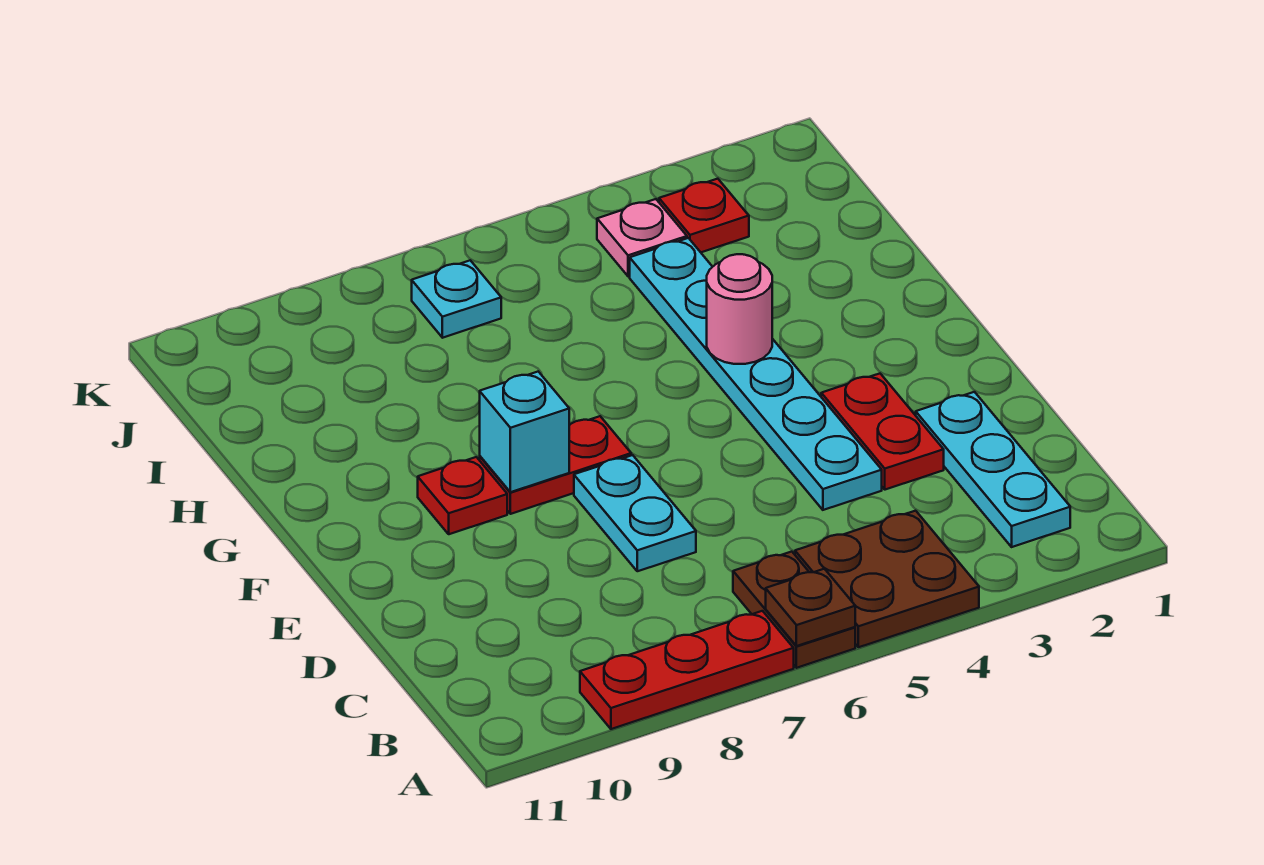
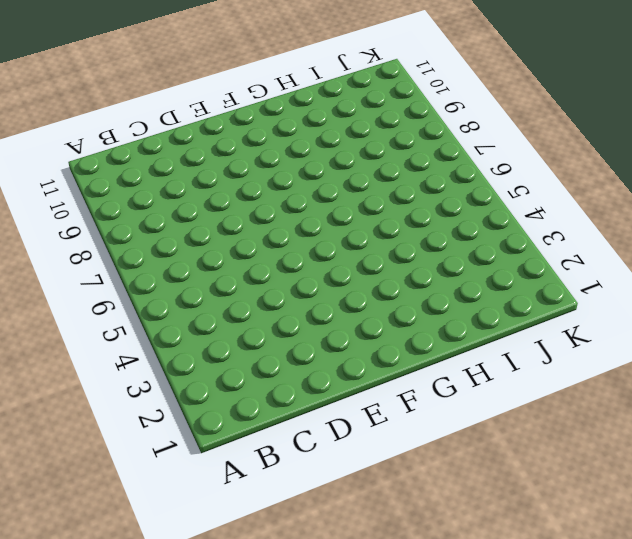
none -> brown 2x2 plate [795,511,979,647]
none -> brown 1x2 plate [733,552,855,668]
none -> red 1x3 plate [580,611,794,729]

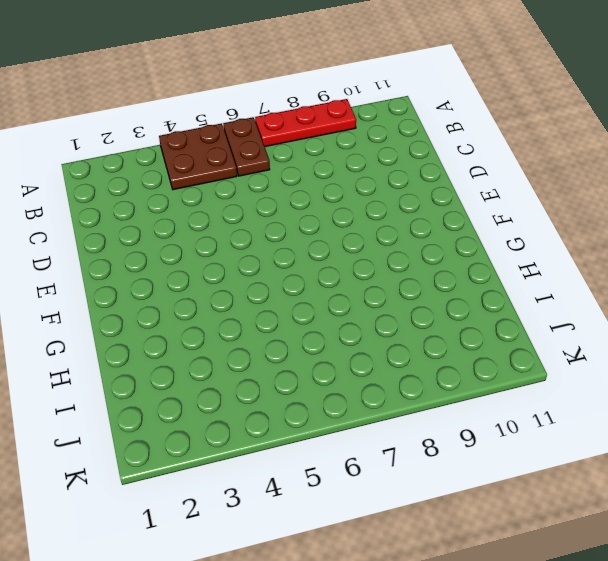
none -> cyan 1x3 plate [916,392,1070,547]
none -> red 1x2 plate [821,374,944,490]
none -> cyan 1x6 plate [630,238,882,510]

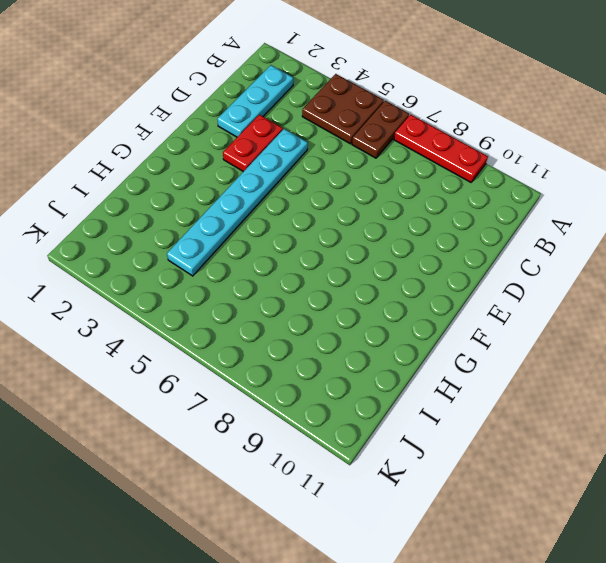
none -> cyan 1x2 plate [574,455,696,571]
none -> red 1x2 plate [480,416,631,514]
none -> red 1x1 plate [418,457,507,534]

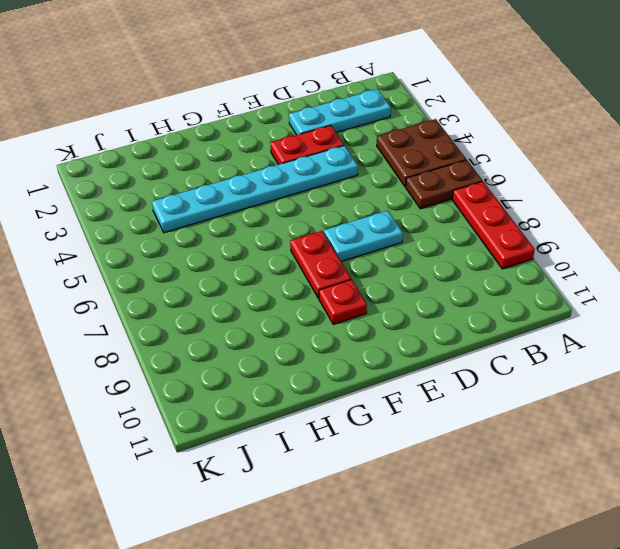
none -> red 1x1 plate [659,179,749,252]
none -> pink 1x1 plate [597,199,687,276]
none -> cyan 1x1 plate [412,260,501,338]

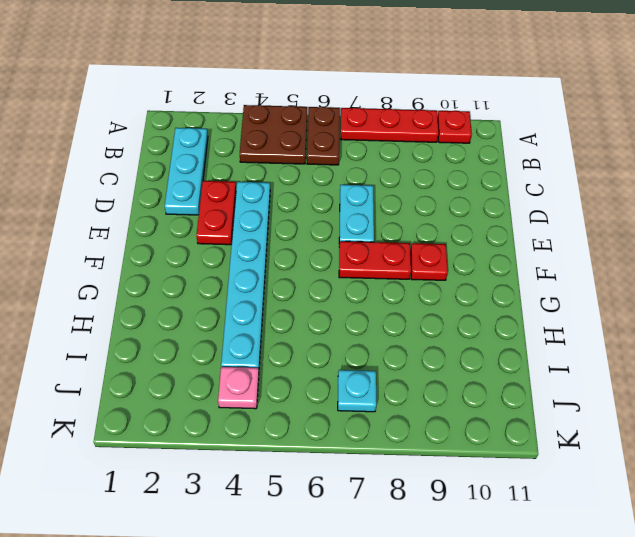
red 1x1 plate [437,111,472,143] -> red 1x1 plate moved to [659,179,749,252]
none -> brown 1x1 plate [766,569,855,646]
none -> cyan 1x1 brick [480,372,569,492]
none -> pink 1x1 round brick [707,254,772,364]

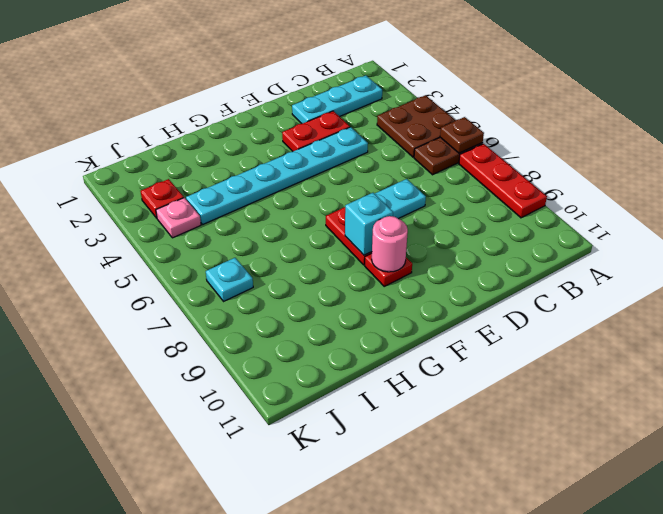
pink 1x1 round brick [372,216,408,272] -> pink 1x1 round brick moved to [707,254,772,364]

